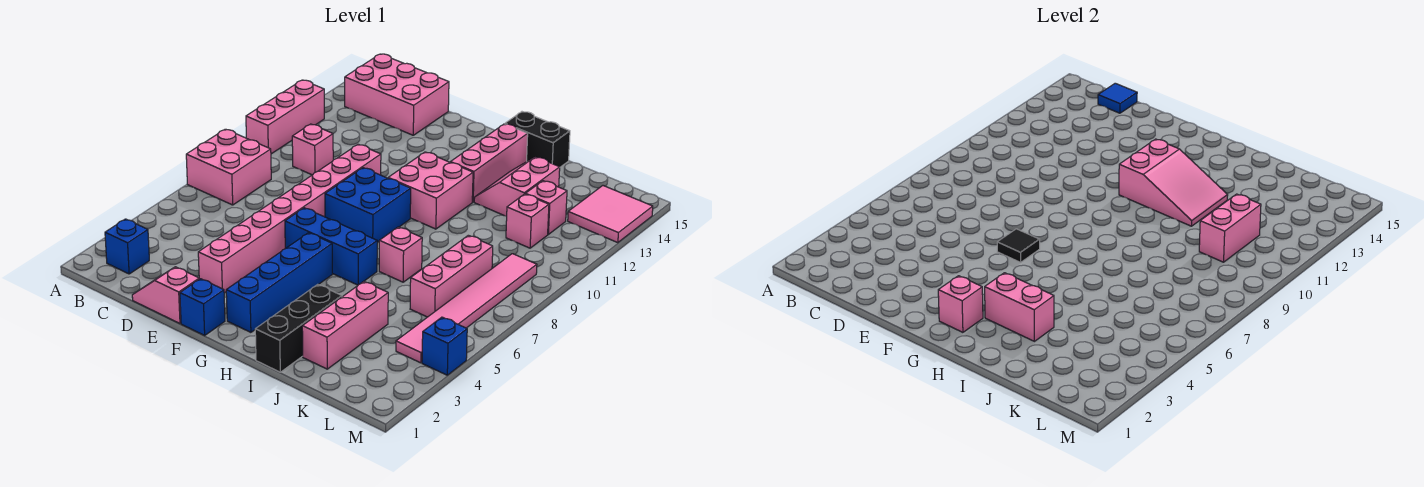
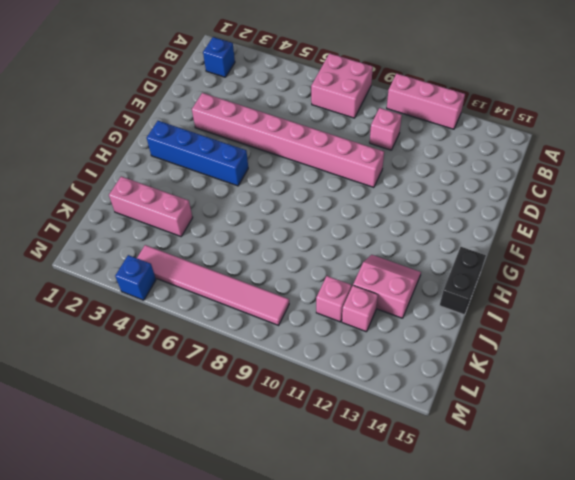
none -> pink 2x3 brick [345,54,449,135]
none -> pink 1x2 slope [132,267,199,323]
none -> blue 1x1 brick [180,279,225,335]
none -> blue 1x3 brick [285,208,377,285]

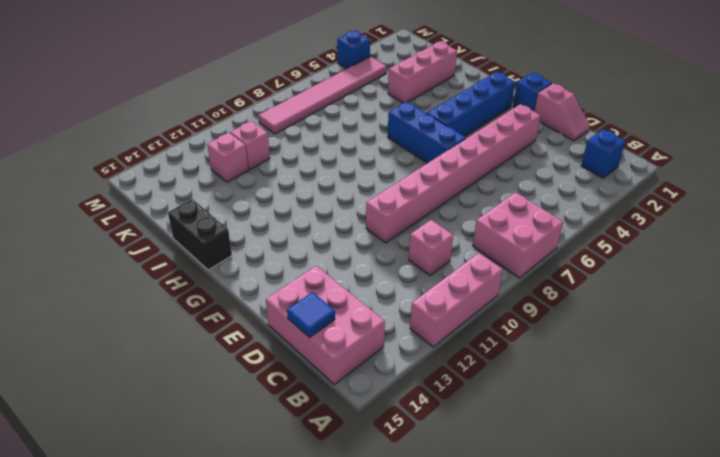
none -> blue 2x2 brick [325,168,411,242]
none -> pink 2x2 brick [388,152,473,229]
none -> pink 1x3 brick [450,124,528,202]
none -> black 1x3 brick [255,284,342,372]

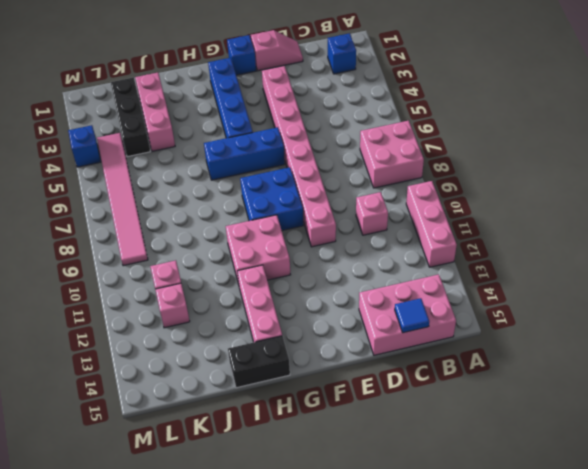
black 1x3 brick [111,77,150,157] -> black 1x3 brick moved to [255,284,342,372]
none -> pink 1x1 brick [379,227,422,282]
none -> pink 2x2 slope [474,157,560,216]
none -> pink 1x3 brick [410,235,493,317]
none -> pink 2x2 tile [568,186,653,243]

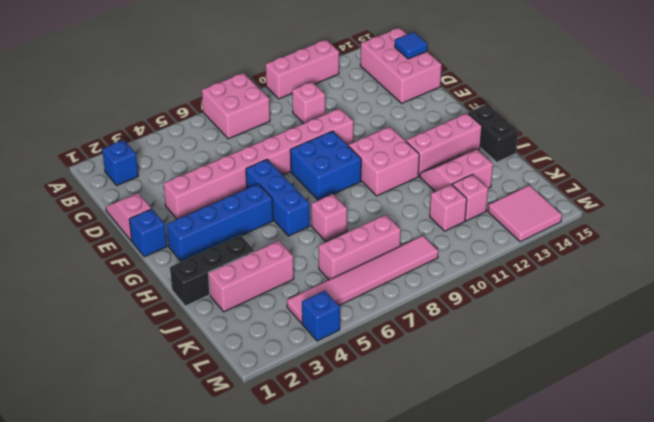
none -> black 1x1 tile [997,229,1040,262]
none -> pink 1x1 brick [938,276,983,332]
none -> pink 2x3 slope [1119,139,1228,226]
none -> pink 1x2 brick [985,273,1054,341]

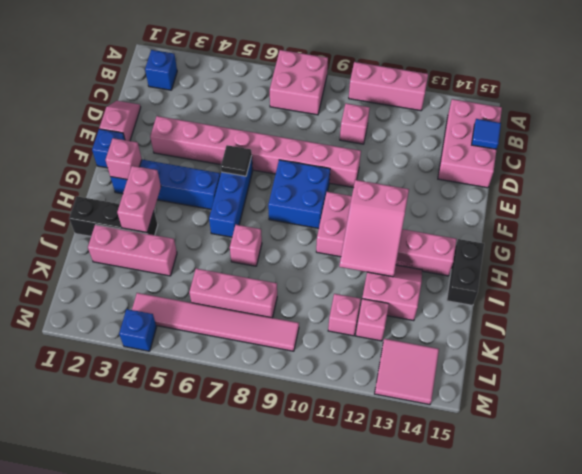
none -> pink 1x2 brick [1199,194,1261,262]

